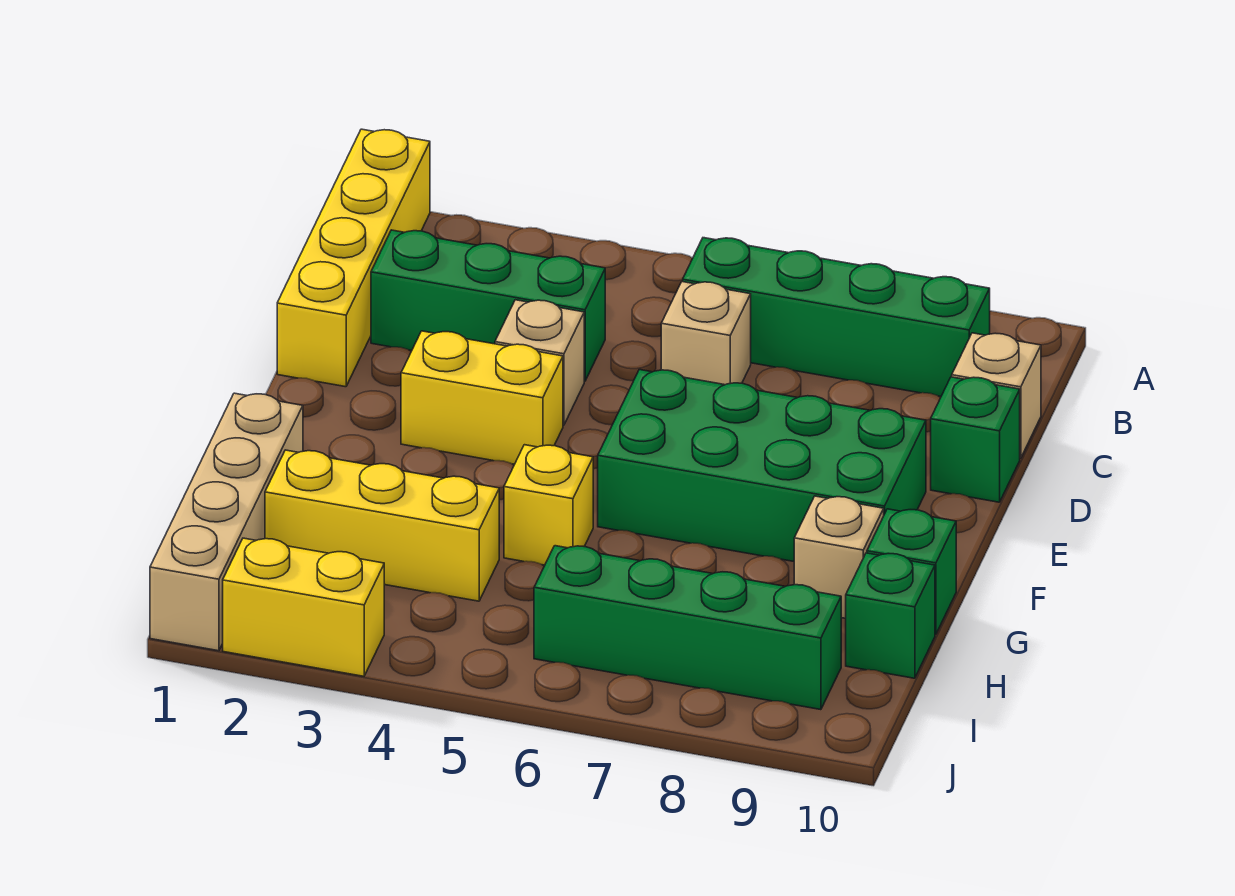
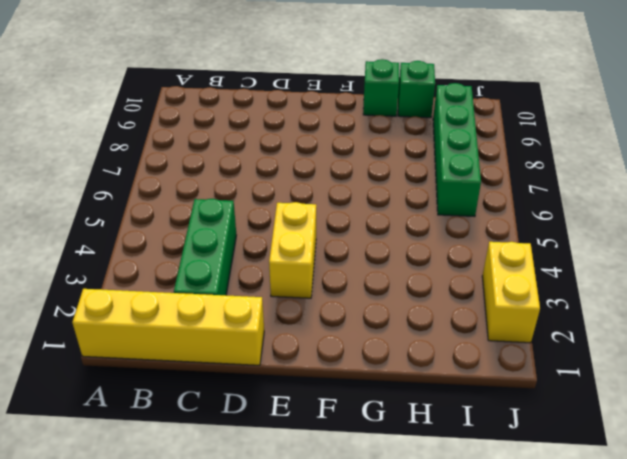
none -> green 1x4 brick [683,238,990,396]
none -> tan 1x1 brick [661,282,751,385]
none -> tan 1x1 brick [952,333,1041,458]

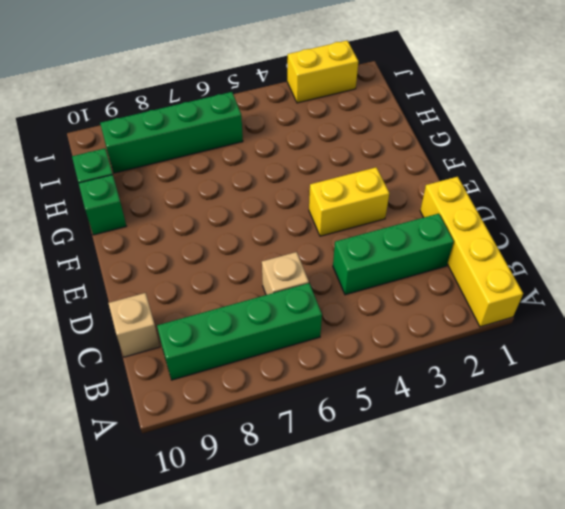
none -> tan 1x1 brick [495,300,584,425]
none -> green 1x1 brick [931,377,1020,502]
none -> green 2x4 brick [598,370,926,561]

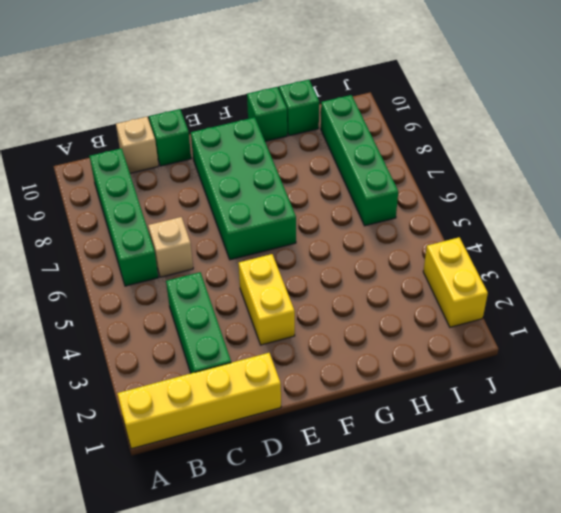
none -> tan 1x1 brick [495,300,584,425]
none -> tan 1x4 brick [150,393,303,651]
none -> yellow 1x1 brick [504,445,593,565]

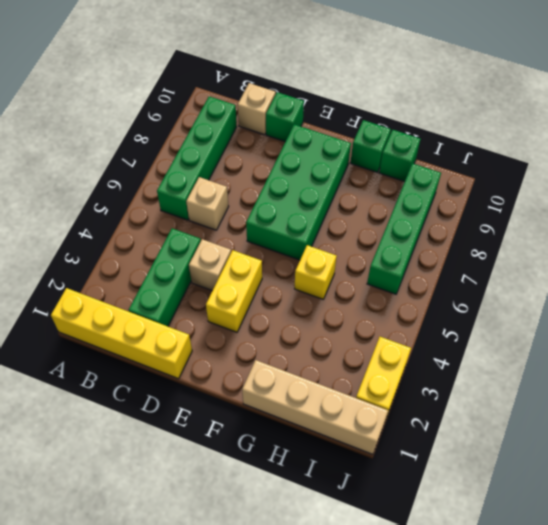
none -> tan 1x1 brick [794,496,884,618]
none -> yellow 1x3 brick [265,450,499,601]

